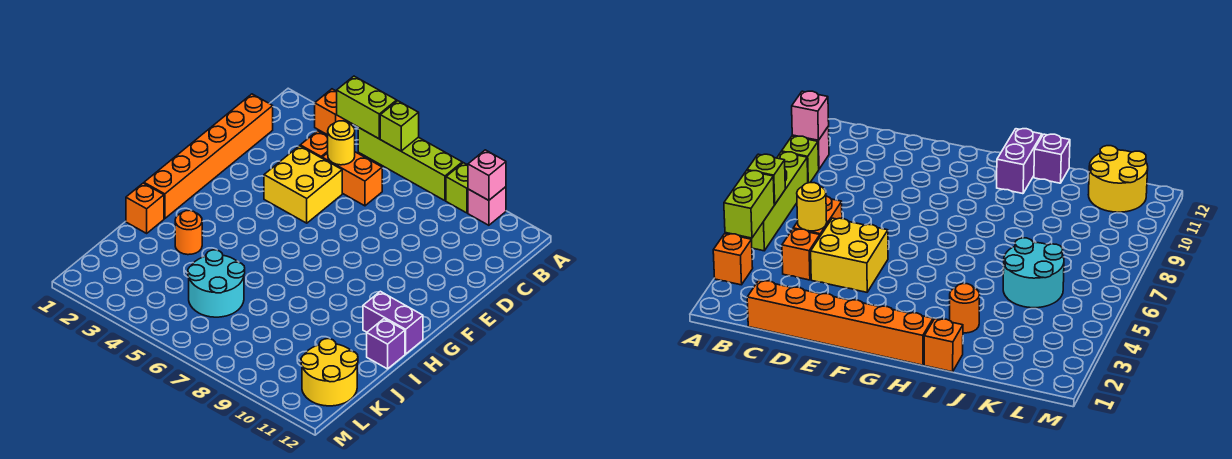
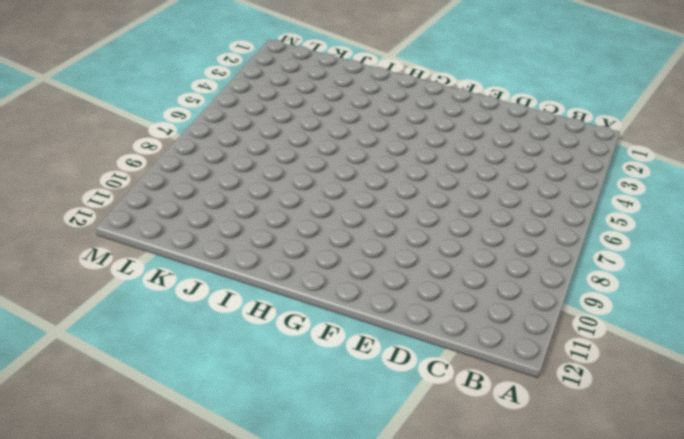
none -> orange 1x1 brick [315,89,353,135]
none -> lime 1x4 brick [358,127,462,201]
none -> lime 1x1 brick [446,163,468,213]

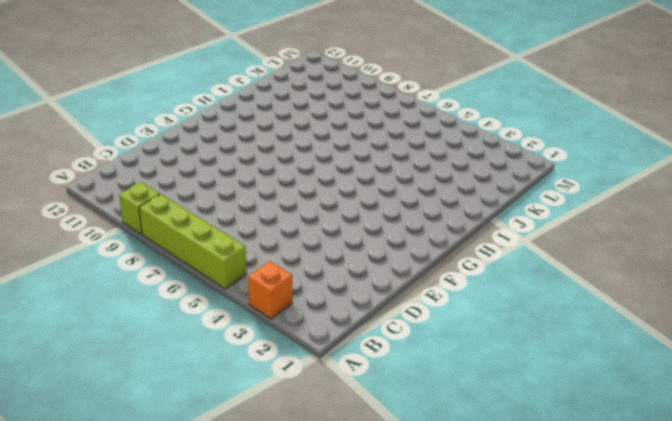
none -> pink 1x1 brick [468,187,506,225]
none -> orange 1x6 brick [144,94,273,219]
none -> orange 1x1 brick [300,131,328,158]

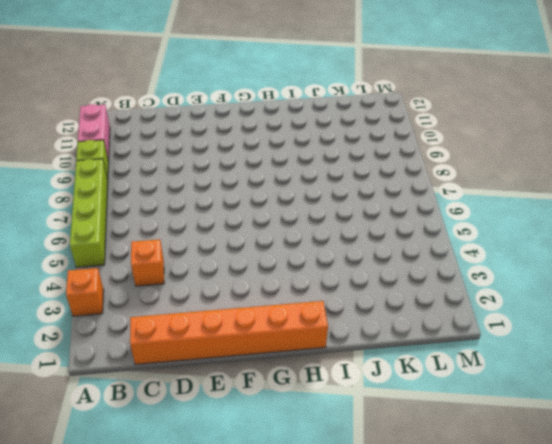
pink 1x2 brick [78,104,110,161] -> pink 1x1 brick [468,187,506,225]
none -> orange 1x2 brick [322,152,382,206]
none -> yellow 2x2 brick [264,146,342,223]
none -> purple 1x2 brick [363,291,423,354]

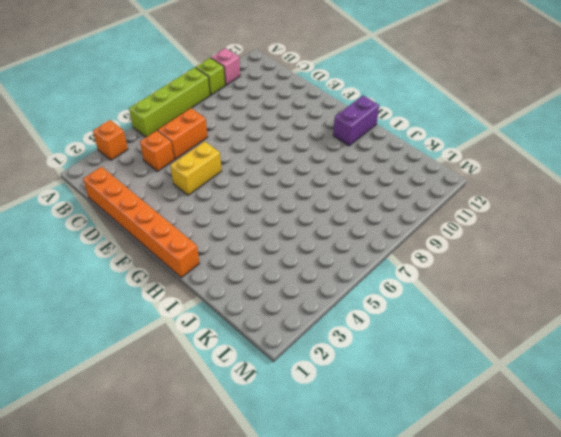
yellow 1x2 brick [170,141,222,195] -> yellow 2x2 brick [264,146,342,223]
none -> orange 1x1 brick [126,183,164,233]
none -> orange 1x1 round brick [175,210,202,255]
none -> purple 1x1 brick [367,319,405,369]

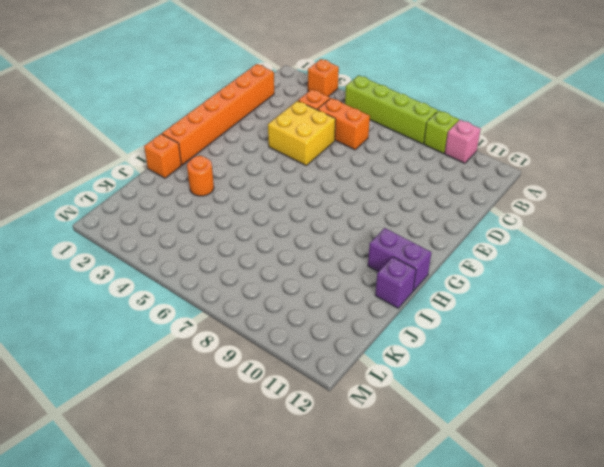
none -> cyan 2x2 round brick [188,250,245,317]
none -> yellow 2x2 round brick [301,339,358,406]
none -> lime 1x2 brick [337,76,397,139]

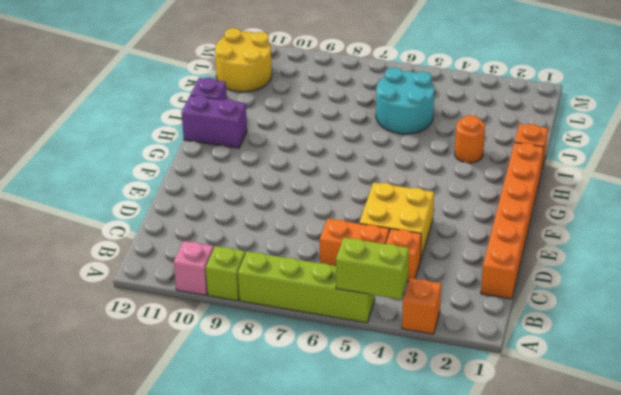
none -> lime 1x1 brick [380,101,419,151]
none -> pink 1x1 brick [468,150,506,200]
none -> yellow 1x1 round brick [328,121,355,165]

